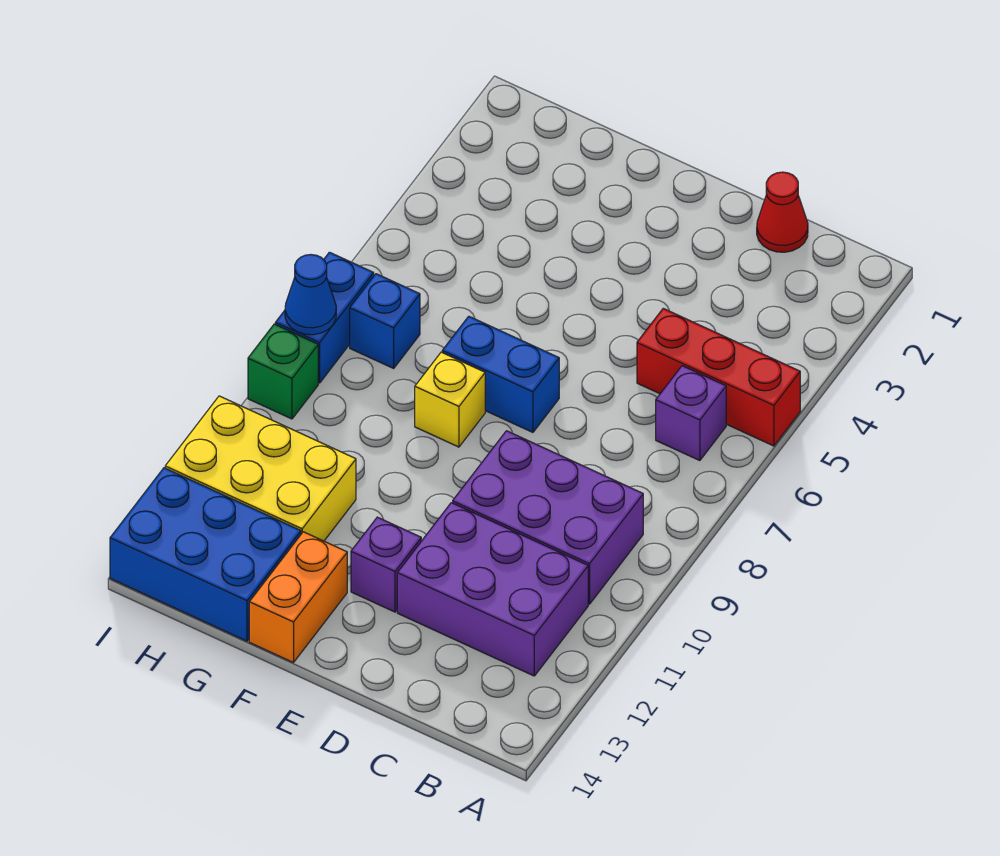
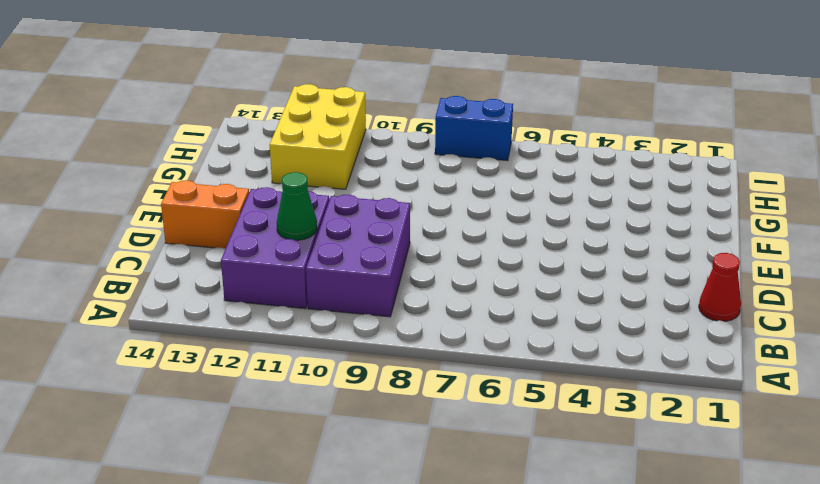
green 1x1 cone [277,172,317,240] -> none
orange 1x2 brick [161,180,249,249] -> orange 1x2 brick moved to [249,532,347,663]
none -> red 1x3 brick [637,309,800,446]
none -> purple 1x1 brick [656,366,726,461]
none -> blue 1x2 brick [442,316,559,432]

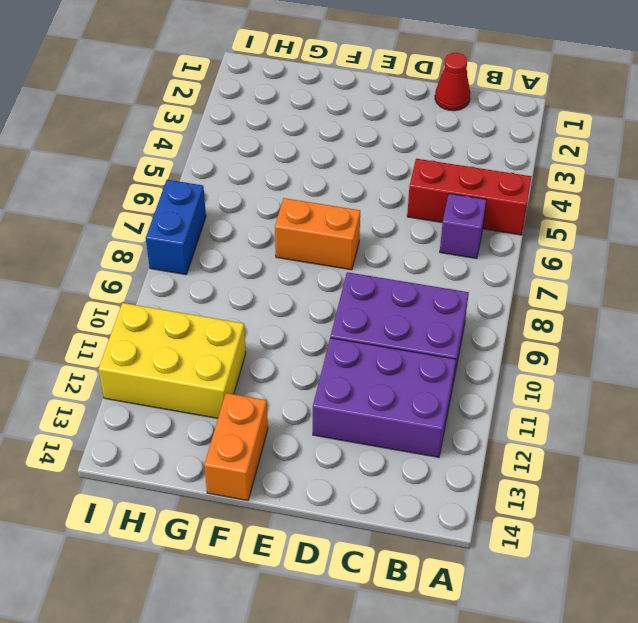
orange 1x2 brick [275,198,360,270] -> blue 1x2 brick [442,316,559,432]
none -> purple 1x1 brick [351,517,421,612]
none -> yellow 1x1 brick [415,352,485,447]
none -> blue 2x3 brick [110,468,301,641]

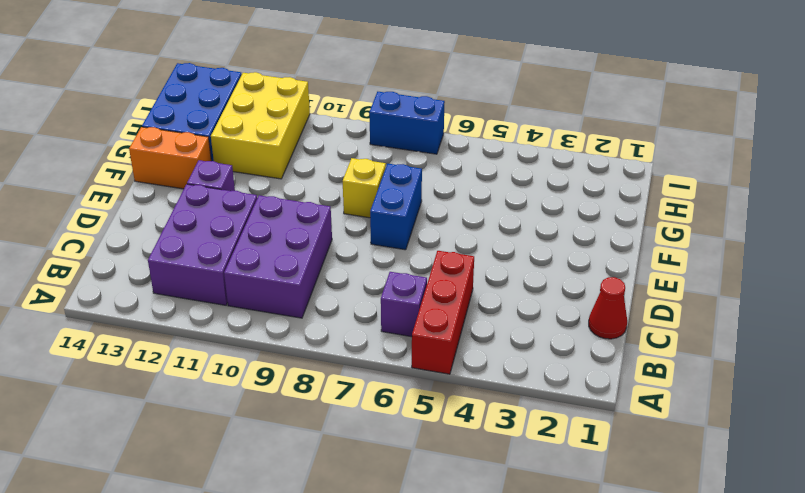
none -> blue 1x1 brick [350,274,420,368]
none -> green 1x1 brick [248,324,318,419]
none -> blue 1x1 cone [285,255,336,335]

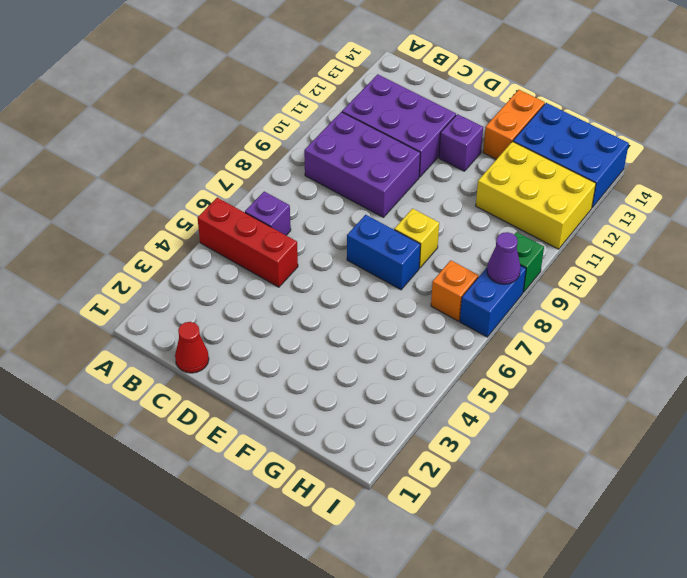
orange 1x1 brick [431,260,478,321] -> blue 1x1 brick [350,274,420,368]
purple 1x1 cone [487,232,521,284] -> blue 1x1 cone [285,255,336,335]

